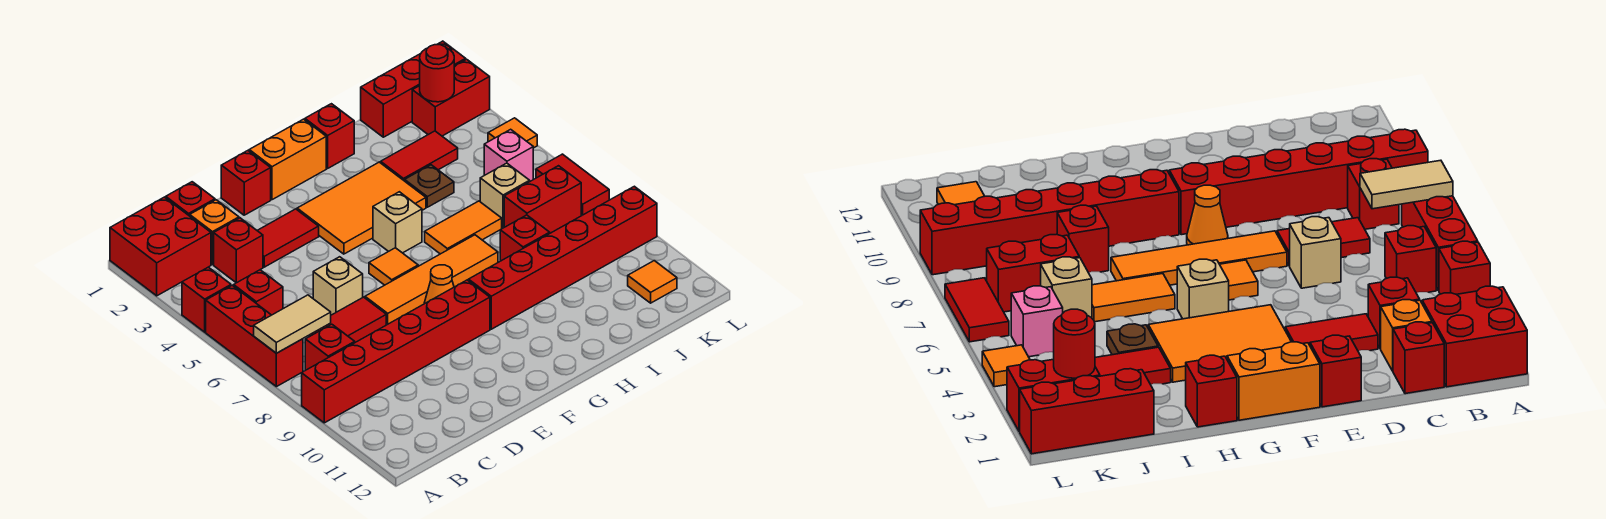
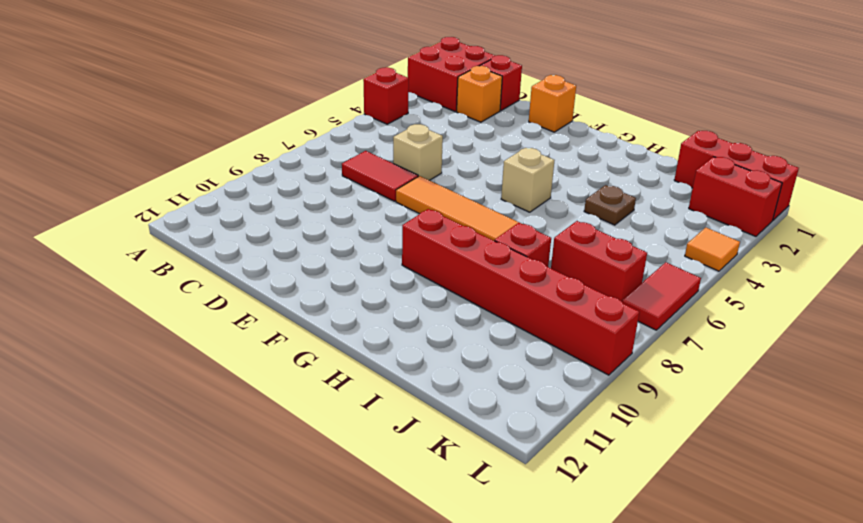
orange 1x1 brick [529,75,576,132] -> red 1x1 brick [221,151,271,215]
none -> red 1x3 brick [206,285,303,387]
none -> red 1x6 brick [302,280,490,423]
none -> red 1x1 brick [234,270,283,315]
none -> red 1x1 brick [305,324,355,370]

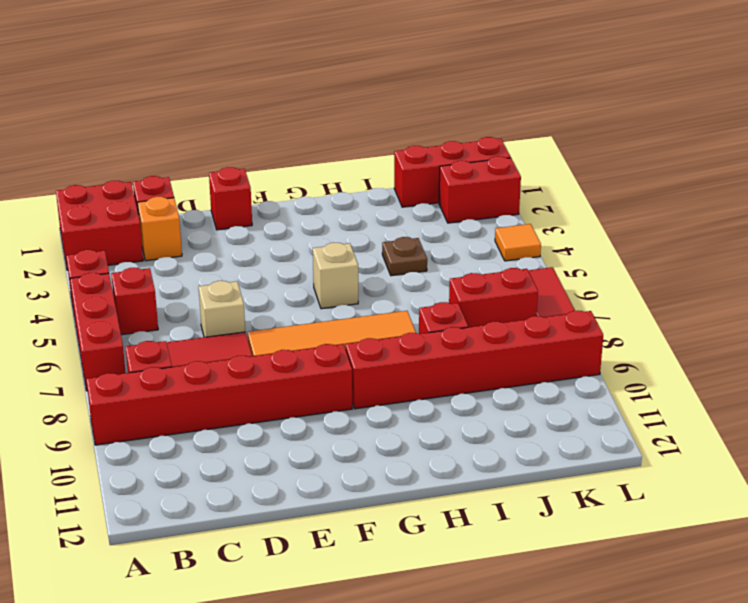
none -> red 1x1 brick [214,218,263,283]
none -> red 1x2 tile [257,209,319,267]
none -> orange 1x2 brick [249,119,326,200]
none -> orange 2x3 tile [297,162,426,254]

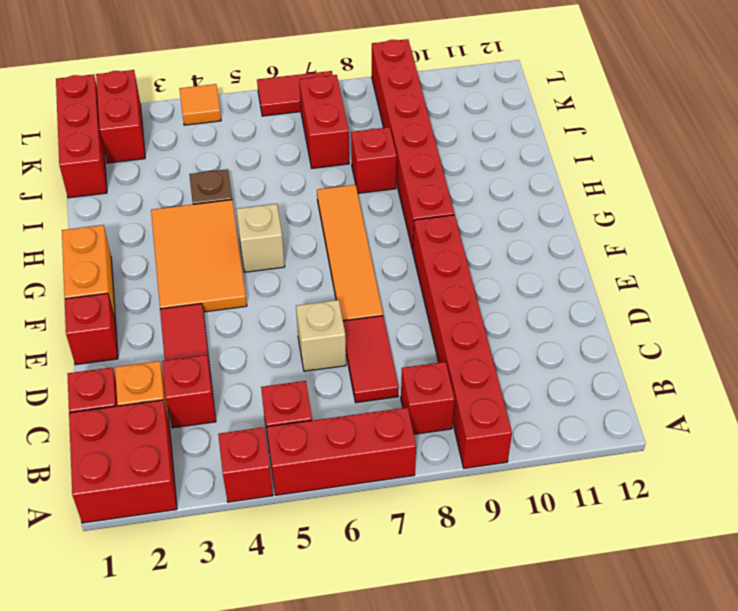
none -> orange 1x1 tile [369,248,418,285]
none -> orange 1x1 cone [424,265,454,304]
none -> red 1x1 brick [305,104,354,168]
none -> orange 1x2 tile [425,201,502,254]

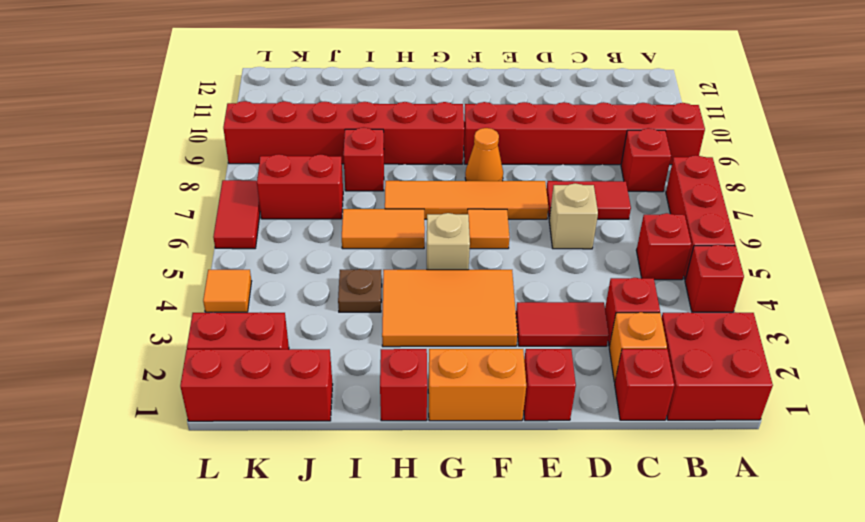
none -> red 1x2 tile [381,131,458,181]
none -> tan 1x1 brick [480,163,530,228]
none -> pink 1x1 brick [484,129,533,181]
none -> orange 1x1 tile [628,261,677,303]

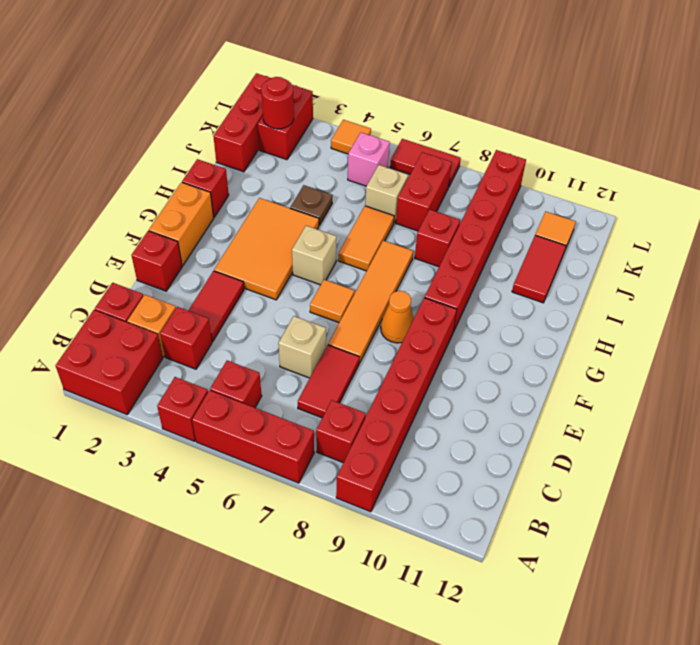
red 1x2 tile [512,235,566,303] -> red 1x2 tile moved to [381,131,458,181]
none -> tan 1x2 tile [254,295,331,353]

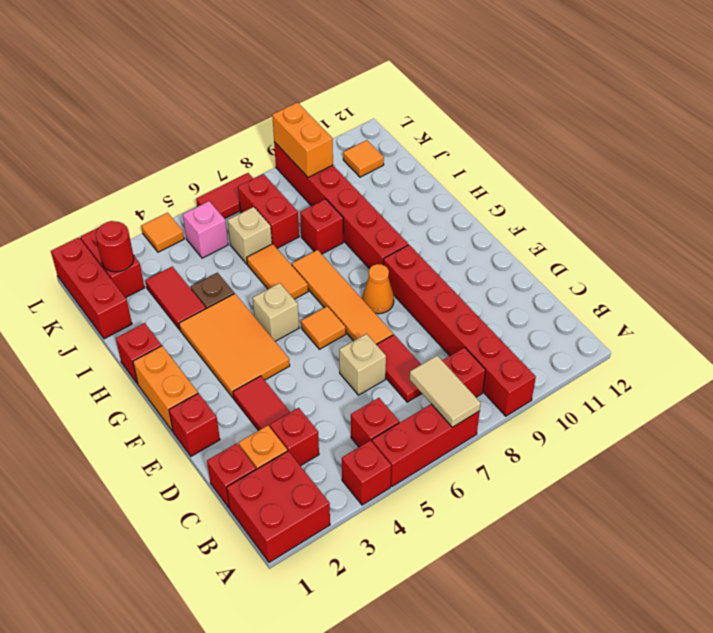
orange 1x2 brick [272,103,333,177] -> none

